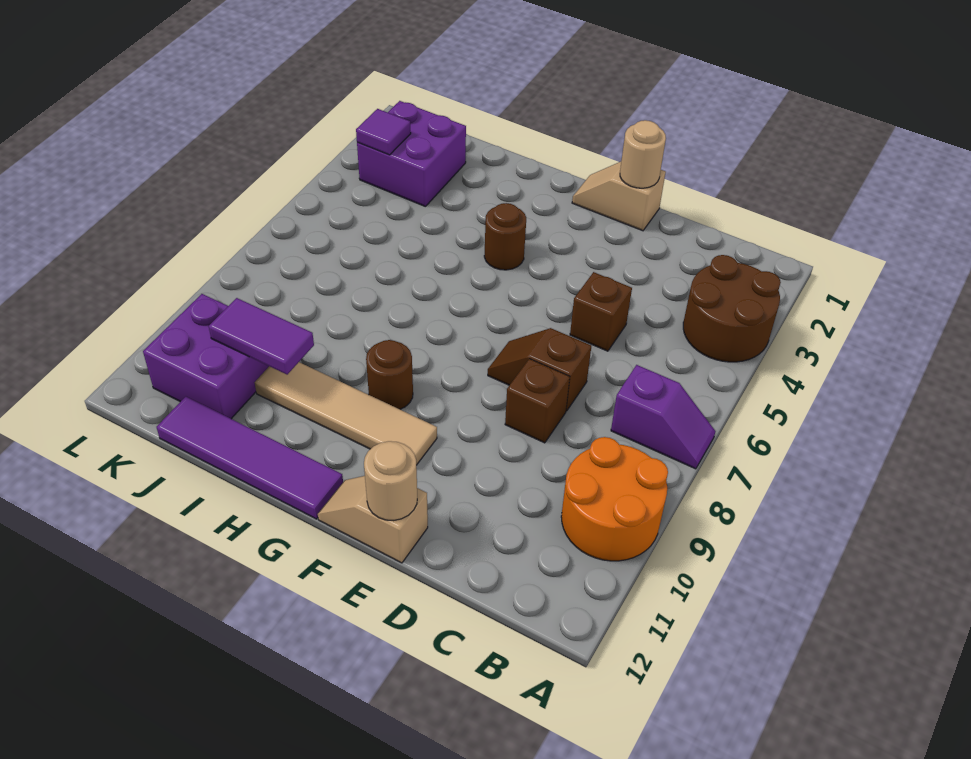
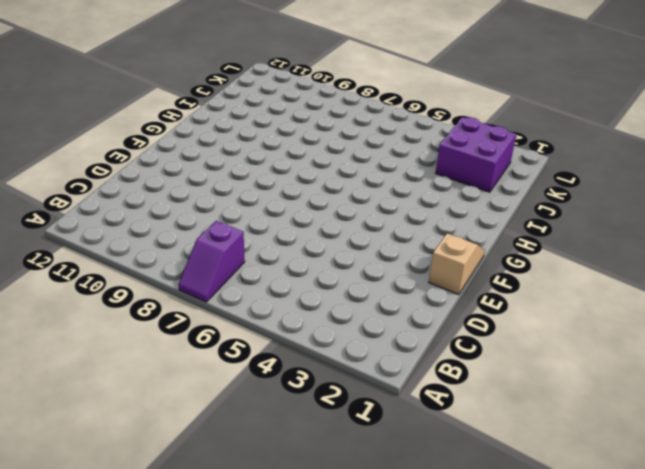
none -> brown 2x2 round brick [683,255,781,362]
none -> orange 2x2 round brick [561,437,668,561]
none -> brown 1x1 brick [570,272,632,351]

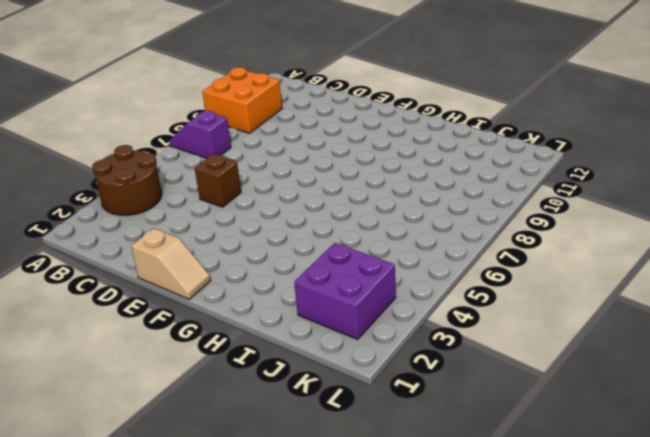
orange 2x2 brick [202,67,282,133] -> orange 2x2 round brick [561,437,668,561]
none -> brown 1x2 slope [488,328,591,411]
none -> brown 1x1 brick [505,359,570,443]
none -> tan 1x2 slope [318,476,428,563]

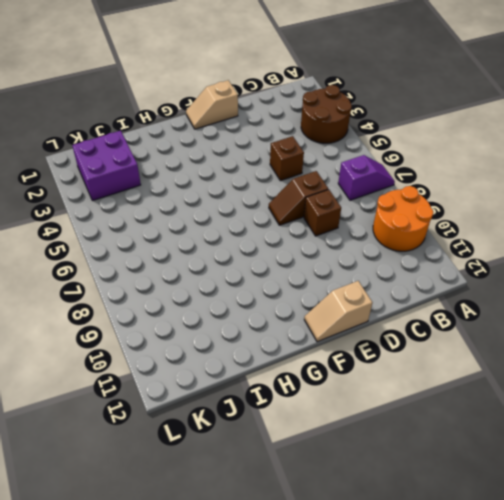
none -> tan 1x4 tile [255,362,437,465]
none -> brown 1x1 round brick [484,203,526,270]
none -> brown 1x1 round brick [366,340,413,409]

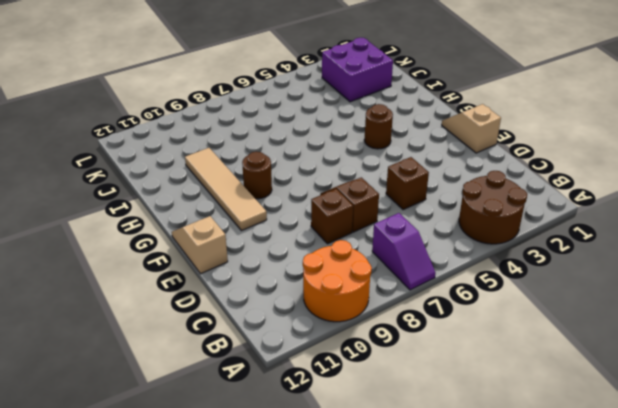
none -> purple 1x4 tile [157,397,343,519]
none -> purple 2x2 brick [143,294,269,419]
none -> tan 1x1 round brick [620,120,666,188]

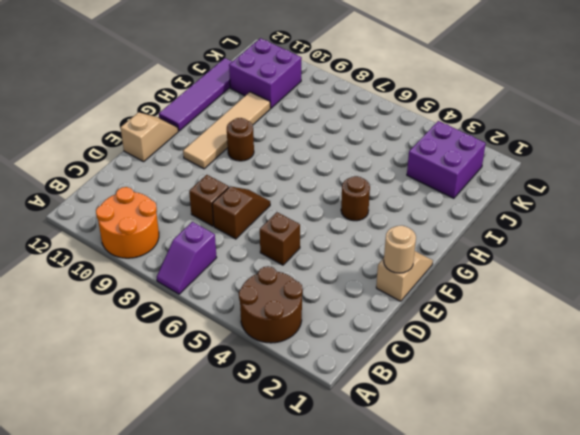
none -> tan 1x1 round brick [364,441,417,521]
none -> purple 1x2 tile [209,298,314,374]
none -> purple 1x1 tile [356,109,411,155]

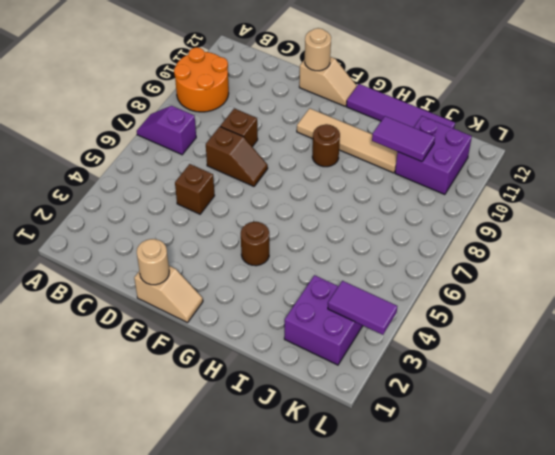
purple 1x2 tile [328,281,397,335] -> purple 1x1 tile [356,109,411,155]
none -> brown 2x2 round brick [683,255,781,362]

